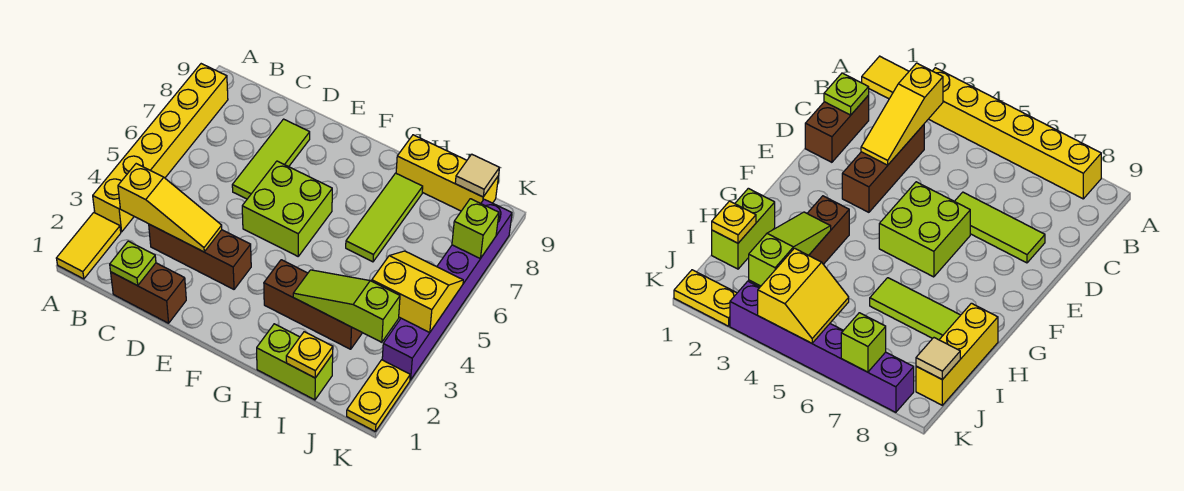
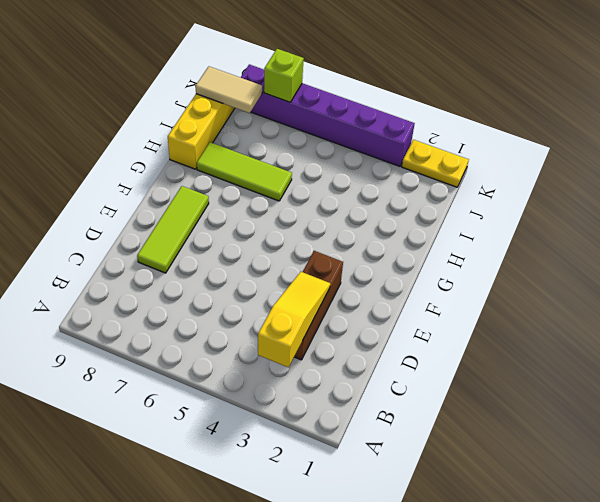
lime 1x3 tile [137,186,209,273] -> lime 1x3 tile turned to [232,119,310,199]
tan 1x2 tile [196,67,262,113] -> tan 1x1 tile [455,154,499,197]
none -> yellow 1x2 tile [56,213,121,279]
none -> yellow 1x6 brick [93,64,228,232]
none -> brown 1x2 brick [111,263,186,323]

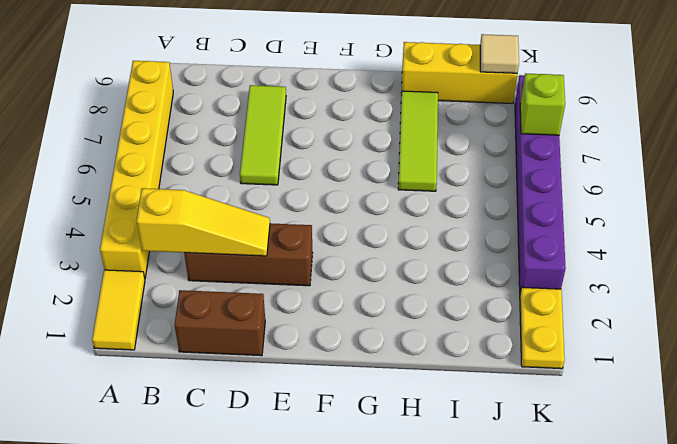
none -> lime 2x2 brick [242,161,332,256]
none -> brown 1x3 brick [264,260,362,349]
none -> lime 1x2 brick [257,324,333,400]

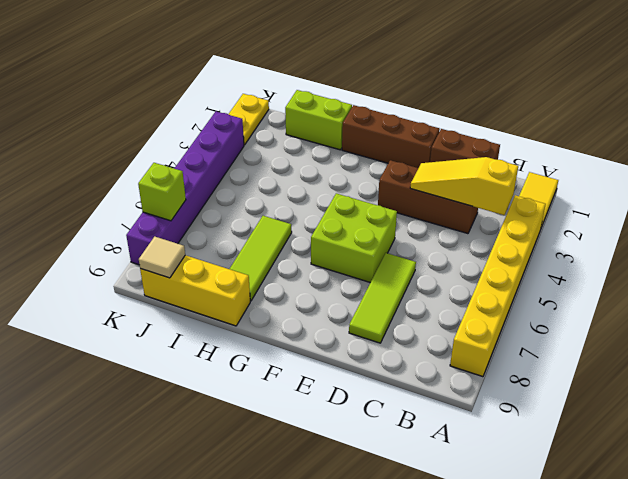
brown 1x3 brick [342,105,440,168] -> brown 1x3 brick moved to [264,260,362,349]
none -> lime 1x1 plate [110,241,156,286]
none -> lime 1x3 slope [293,270,400,342]
none -> yellow 1x1 plate [286,332,333,378]

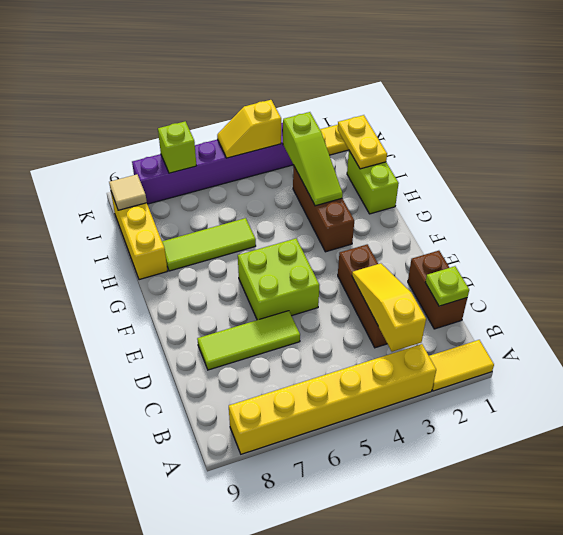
yellow 1x2 plate [338,115,387,169] -> yellow 1x1 plate [286,332,333,378]
yellow 1x2 slope [217,100,281,158] -> yellow 2x2 slope [372,251,463,333]

